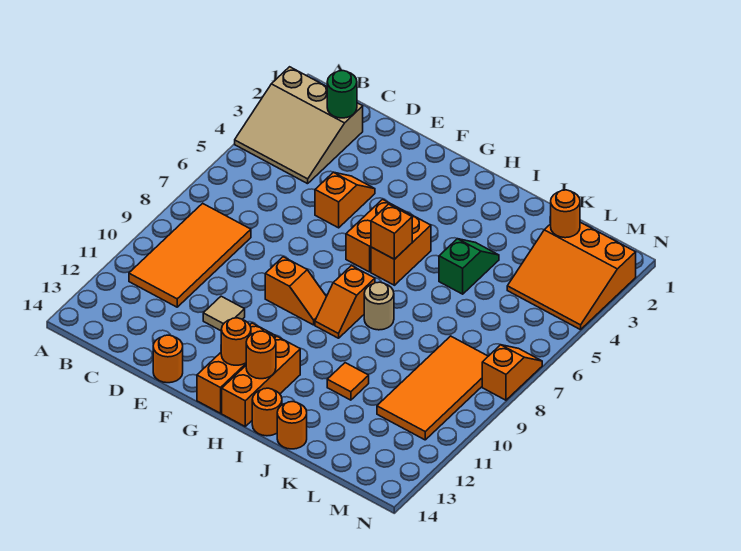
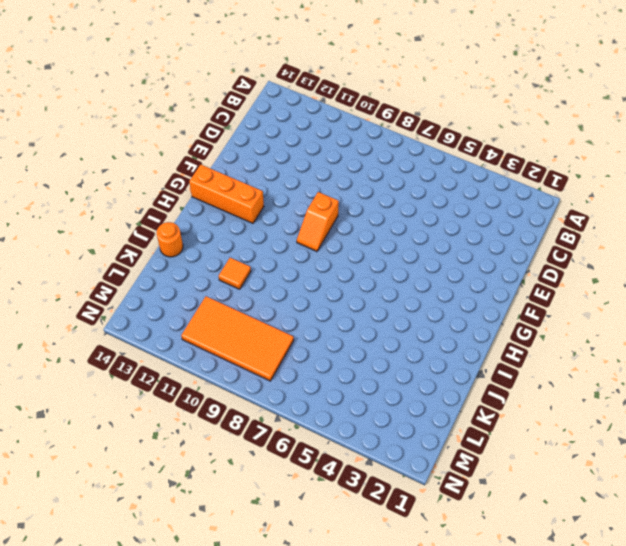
none -> tan 3x3 slope [235,67,363,184]
none -> orange 2x4 tile [129,203,251,307]
none -> orange 1x2 slope [315,172,375,228]

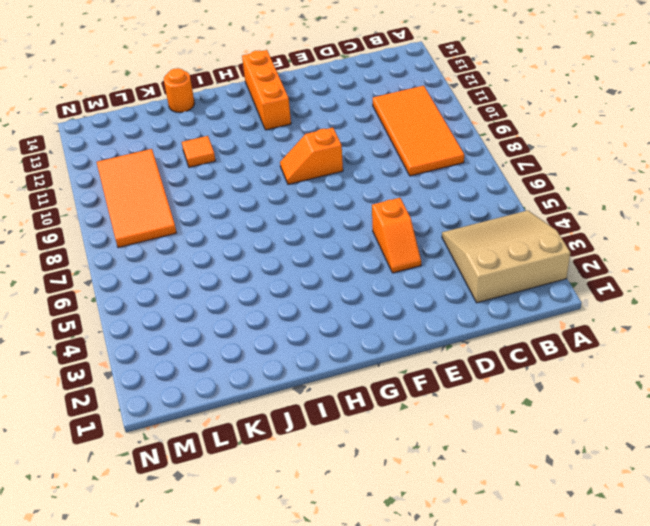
none -> tan 1x1 tile [203,296,245,331]
none -> orange 1x1 round brick [153,335,183,383]
none -> orange 1x2 brick [346,199,406,272]

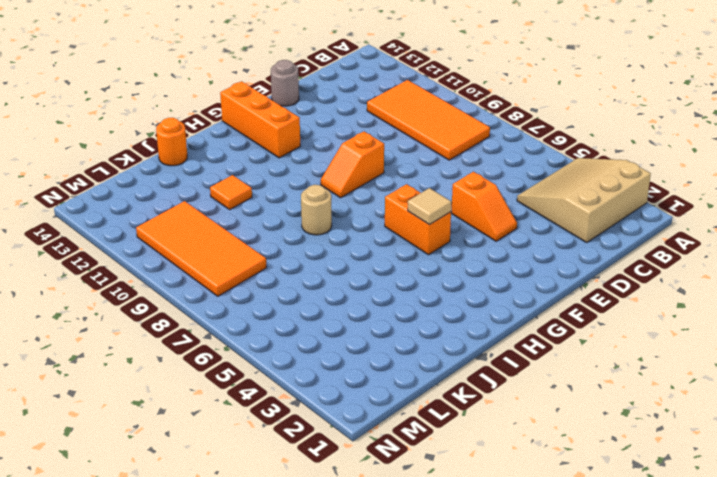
grey 1x1 round brick [271,60,299,106] -> orange 1x1 round brick [153,335,183,383]
tan 1x1 tile [408,188,451,225] -> tan 1x1 tile moved to [203,296,245,331]
none -> orange 1x2 brick [371,213,431,285]
none -> orange 1x2 slope [315,266,375,338]
none -> orange 1x3 brick [222,336,300,426]

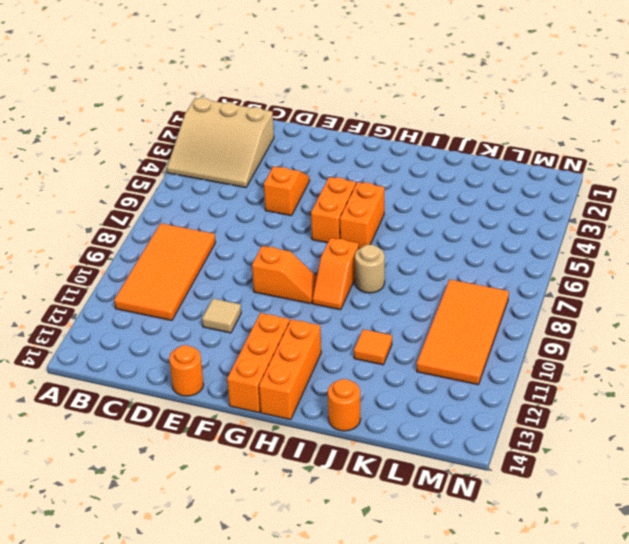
none -> orange 1x1 round brick [252,388,282,436]
none -> green 1x2 slope [439,239,499,294]
none -> orange 3x3 slope [507,222,636,330]

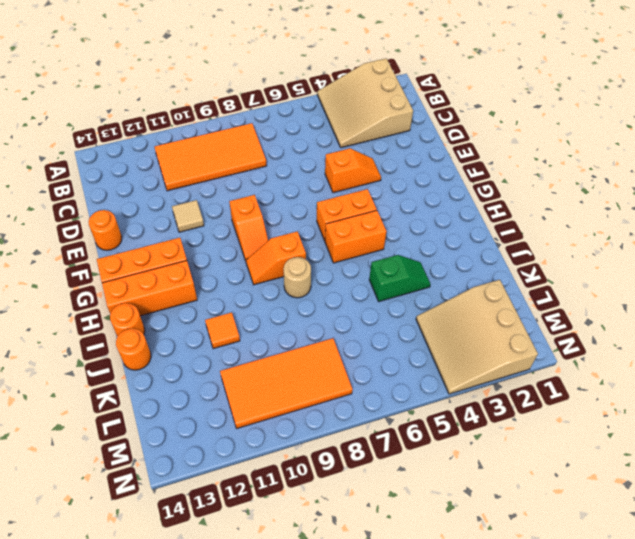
tan 3x3 slope [416,280,538,394] -> orange 3x3 slope [507,222,636,330]
none -> orange 1x2 slope [482,345,542,400]
none -> green 1x1 round brick [327,71,357,118]
none -> orange 1x1 round brick [221,318,251,365]

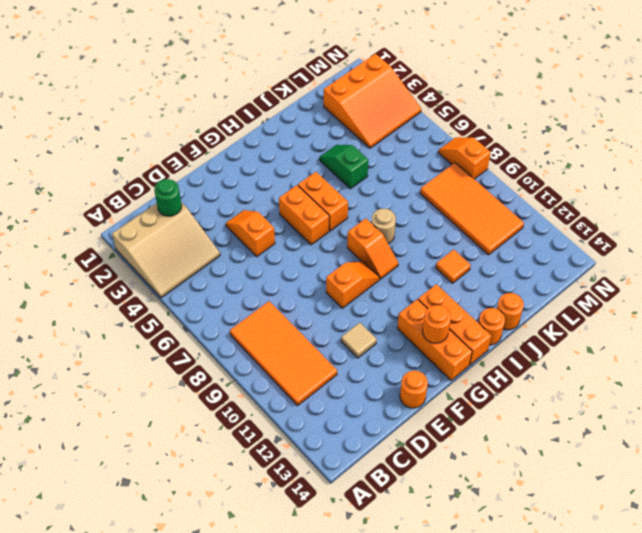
none -> orange 1x1 brick [371,204,412,259]
none -> orange 1x1 round brick [246,331,276,379]
none -> orange 1x1 round brick [551,190,580,238]

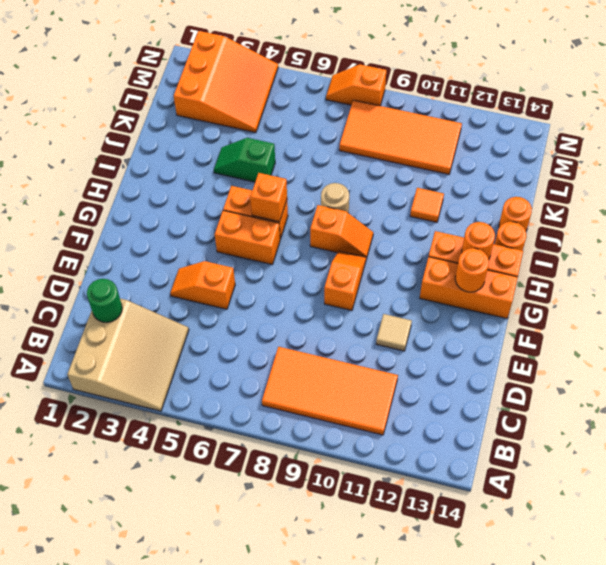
none -> orange 1x1 round brick [153,335,183,383]
none -> orange 1x1 round brick [551,190,580,238]

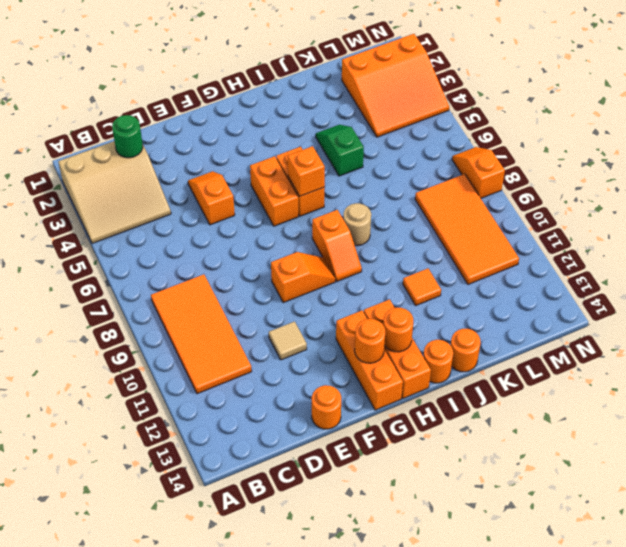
none -> orange 1x1 round brick [551,190,580,238]

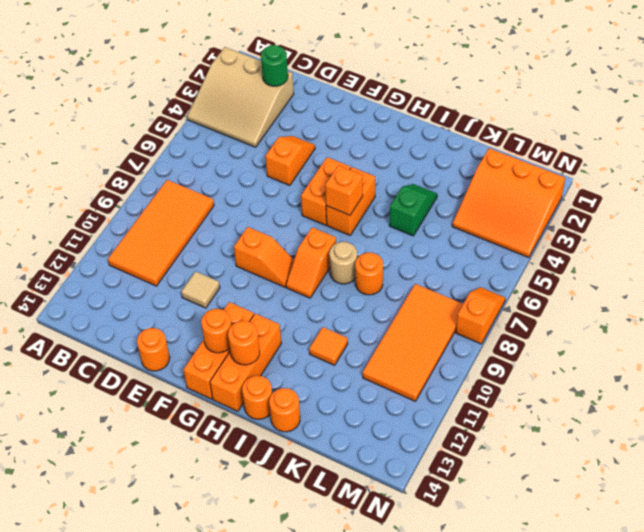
orange 1x1 round brick [355,253,383,295] -> orange 1x1 round brick moved to [551,190,580,238]

